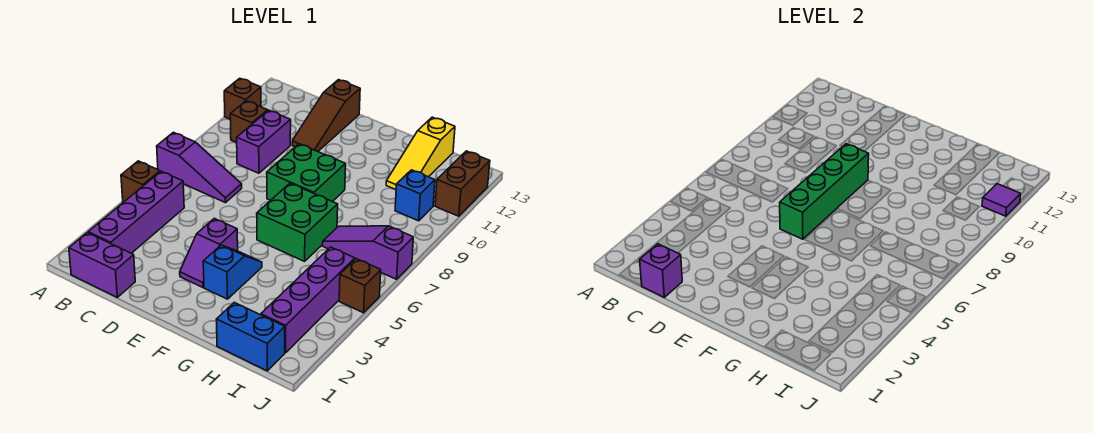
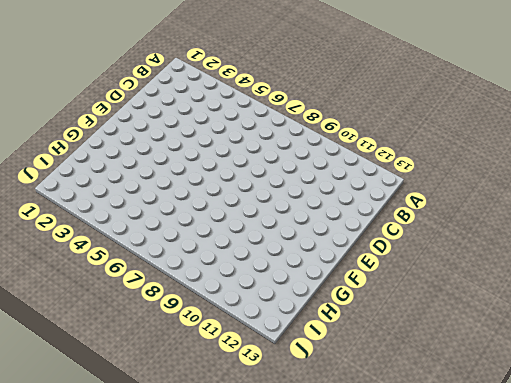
none -> brown 1x1 brick [121,161,160,202]
none -> purple 1x3 slope [157,132,242,203]
none -> brown 1x1 brick [224,78,261,119]

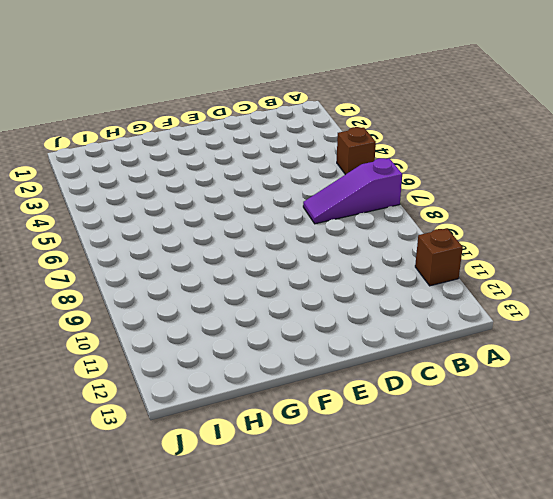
none -> purple 1x2 brick [69,233,135,297]
none -> purple 1x4 brick [88,171,184,253]
none -> brown 1x1 brick [230,101,268,143]

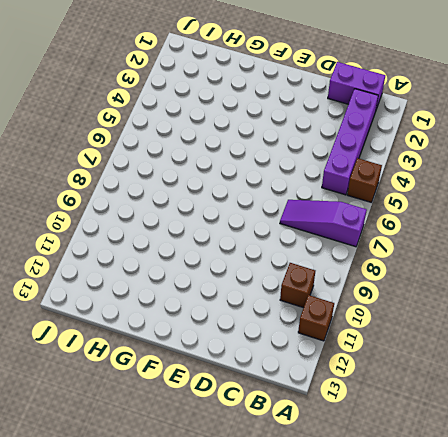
none -> purple 1x2 brick [237,110,291,173]
none -> brown 1x3 slope [292,80,360,151]
none -> purple 1x2 slope [180,218,238,287]

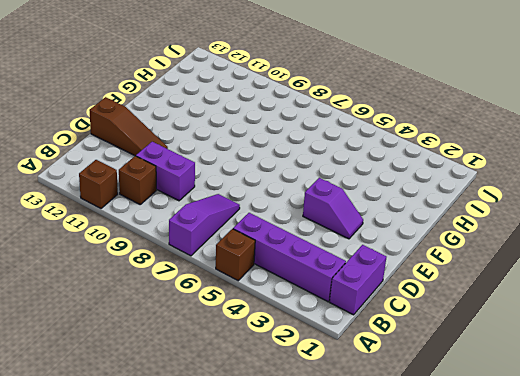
none -> green 2x2 brick [267,144,346,202]
none -> blue 1x2 slope [203,245,262,299]
none -> green 2x2 brick [257,183,338,261]

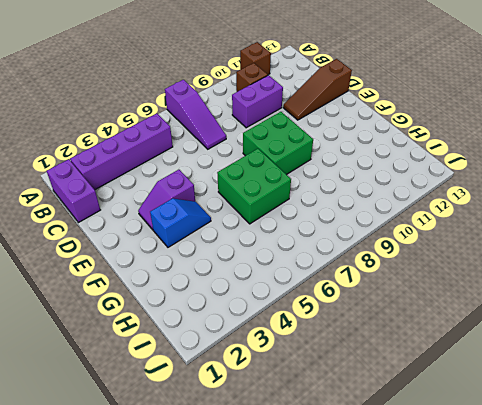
none -> brown 1x1 brick [121,161,160,202]
none -> blue 1x2 brick [216,302,285,371]
none -> purple 1x3 slope [323,226,413,279]

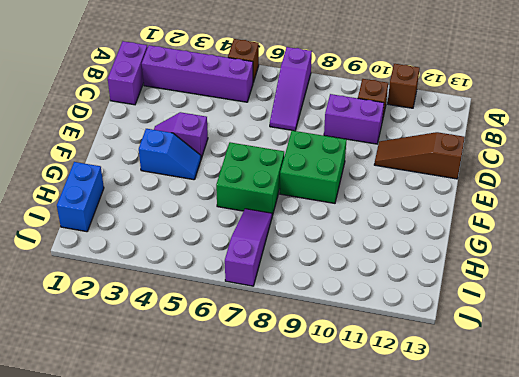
none -> yellow 1x3 slope [386,117,455,190]
none -> purple 1x4 brick [261,247,355,353]
none -> blue 1x1 brick [395,170,435,221]

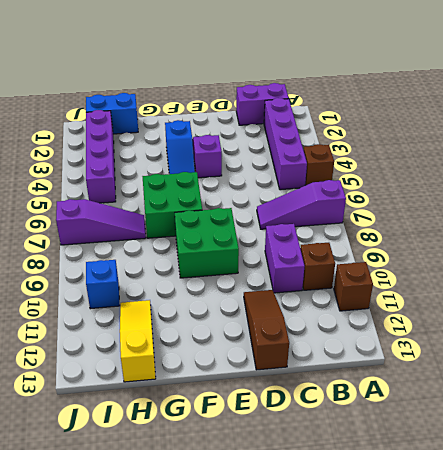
none -> brown 1x1 brick [339,259,381,313]
none -> brown 1x2 brick [435,151,490,216]
none -> purple 1x1 brick [640,244,682,297]

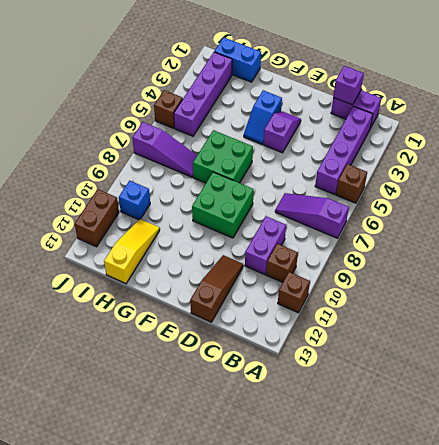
none -> green 1x4 brick [780,144,869,239]
none -> purple 1x1 tile [982,184,1021,216]

